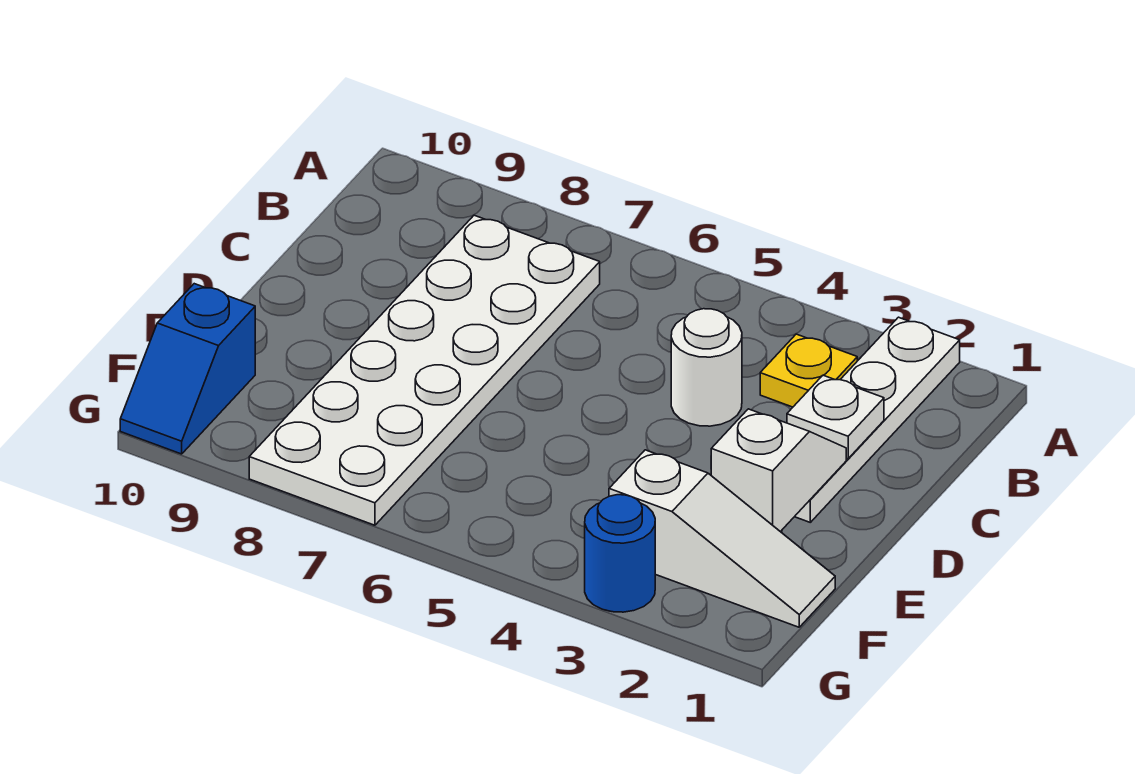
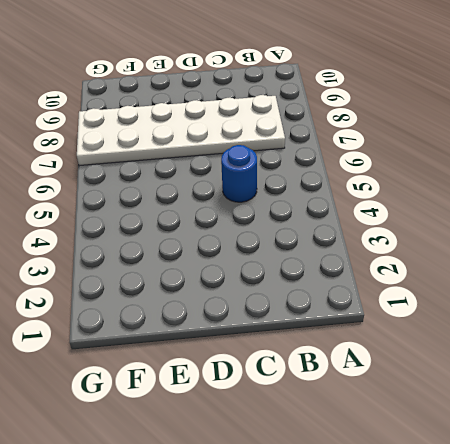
blue 1x1 round brick [221,145,257,202] -> blue 1x1 round brick moved to [585,495,655,612]
none -> white 1x4 plate [795,317,960,522]
none -> yellow 1x1 plate [760,334,857,407]

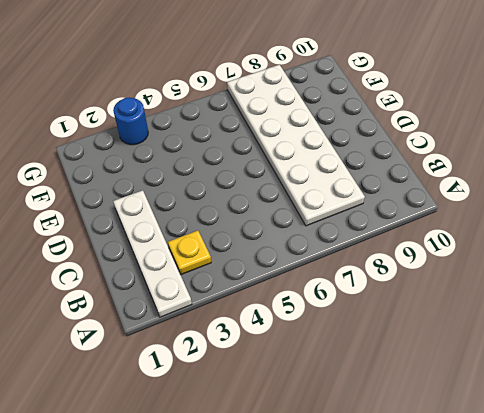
none -> white 1x1 round brick [671,309,742,426]
none -> white 1x3 slope [609,450,835,627]

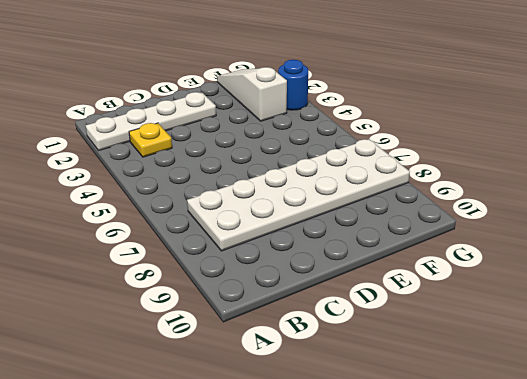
none -> white 1x1 round brick [671,309,742,426]
none -> blue 1x2 slope [120,284,255,454]

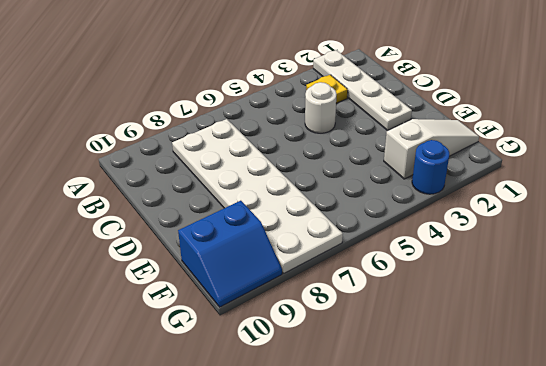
blue 2x2 slope [178,201,282,307] -> blue 1x2 slope [120,284,255,454]
none -> white 1x1 plate [787,375,884,459]
none -> white 1x2 slope [711,409,846,532]

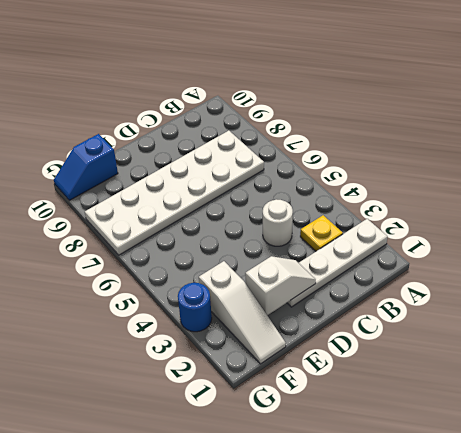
none -> white 1x1 plate [787,375,884,459]

